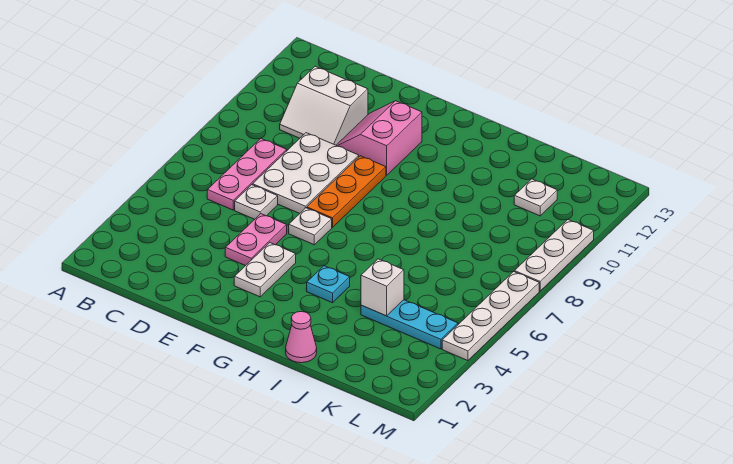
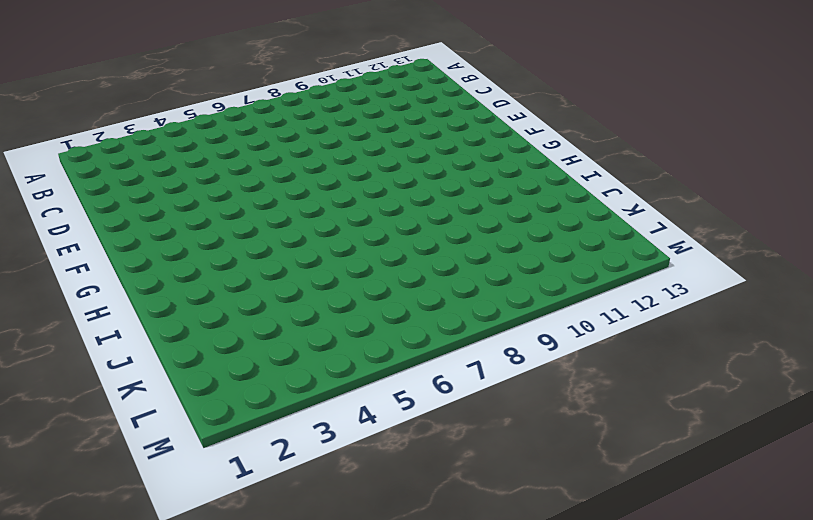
none -> pink 1x3 plate [207,139,287,210]
none -> white 2x2 slope [280,66,368,145]
none -> white 1x1 plate [235,185,278,219]

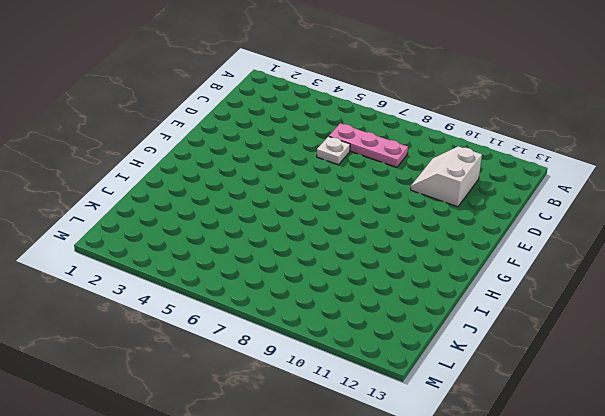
none -> white 2x3 plate [253,133,359,214]
none -> pink 1x2 plate [225,214,287,266]
none -> pink 2x2 slope [336,101,422,175]

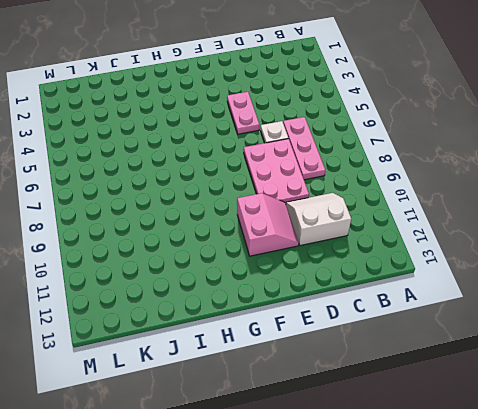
pink 2x3 plate [244,139,309,204] -> white 2x3 plate [253,133,359,214]
none -> white 1x2 plate [234,243,296,297]
none -> white 1x1 plate [289,208,332,245]
none -> orange 1x3 plate [307,156,386,227]

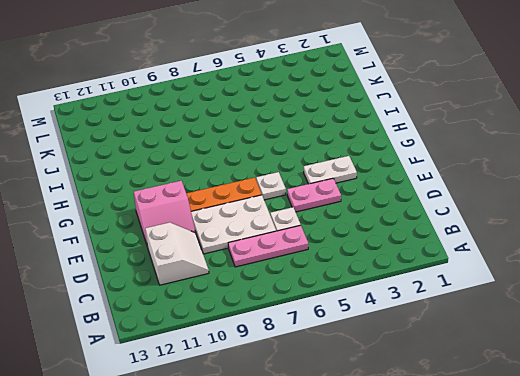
none -> cyan 1x1 plate [307,266,350,303]
none -> pink 1x1 cone [286,312,317,363]
none -> cyan 1x3 plate [361,300,458,349]

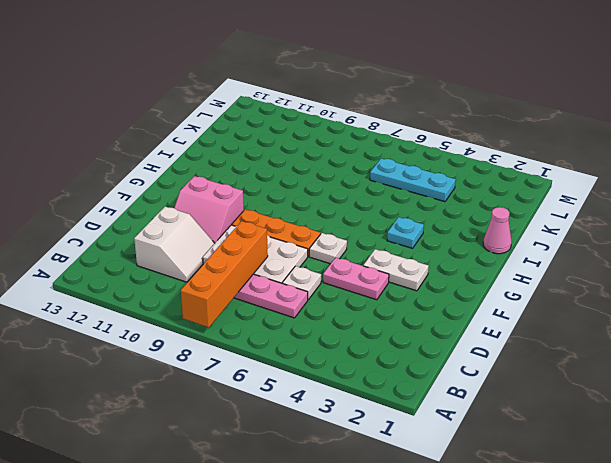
orange 1x4 brick [181,221,268,328] -> none
cyan 1x3 plate [370,158,456,202] -> cyan 1x3 plate turned to [361,300,458,349]
none -> white 1x1 plate [514,179,557,216]
none -> white 1x4 plate [442,272,539,361]
none -> white 1x3 plate [514,220,594,291]

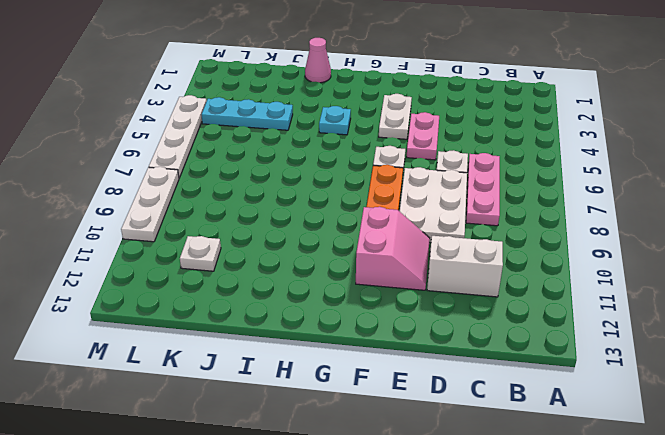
none -> white 1x1 brick [361,259,404,316]

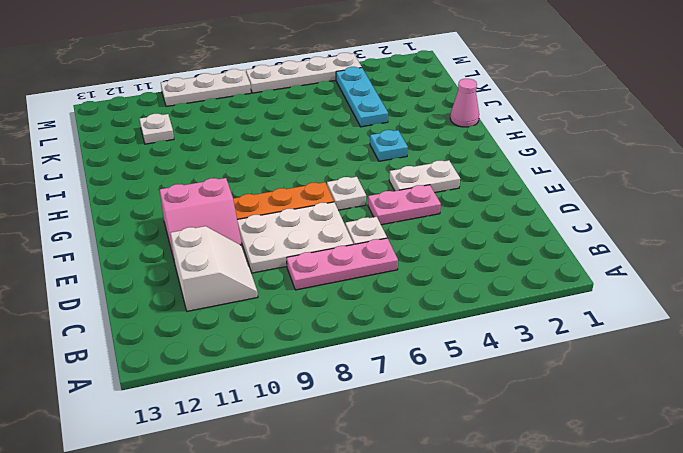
none -> white 1x1 brick [361,259,404,316]

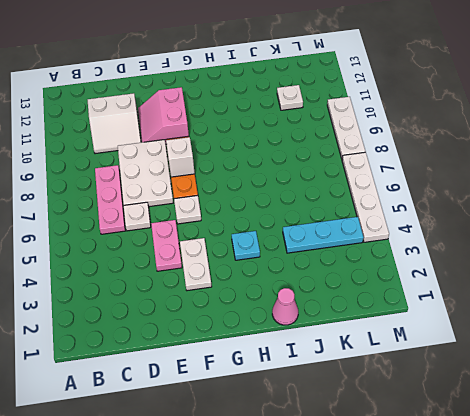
white 1x1 brick [166,137,195,177] -> white 1x1 brick moved to [361,259,404,316]

